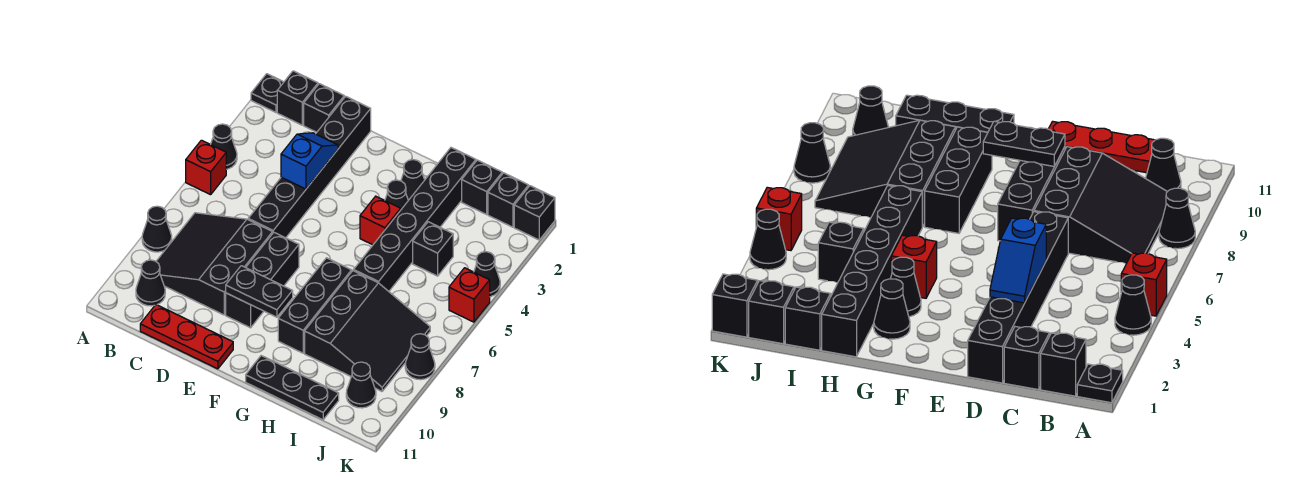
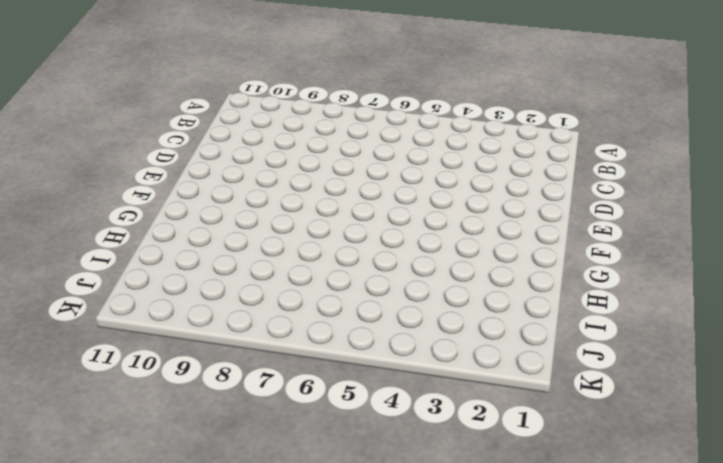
none -> black 1x1 plate [251,74,284,112]
none -> black 1x1 cone [211,124,237,169]
none -> red 1x1 brick [186,140,226,195]

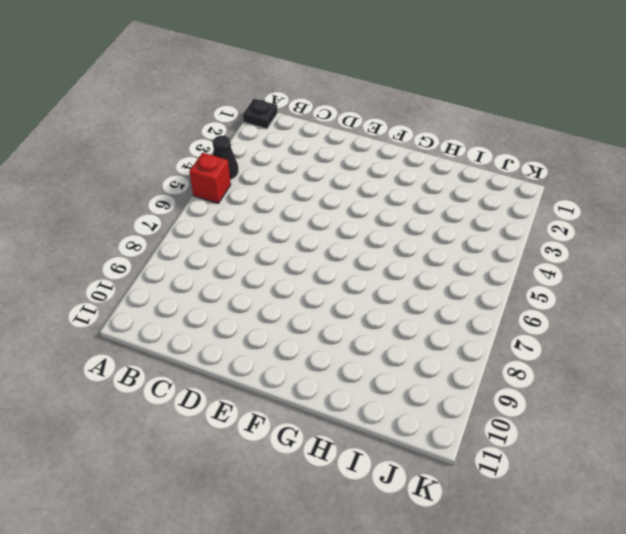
none -> black 1x1 cone [142,206,172,252]
none -> black 1x1 brick [277,71,318,125]
none -> black 3x3 slope [156,213,273,315]

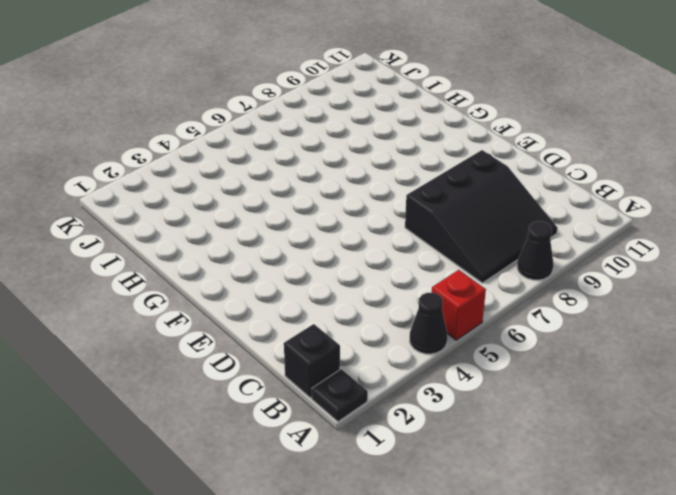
none -> black 1x1 cone [136,260,165,306]
none -> black 1x1 brick [304,84,344,132]
none -> red 1x3 plate [140,305,233,369]

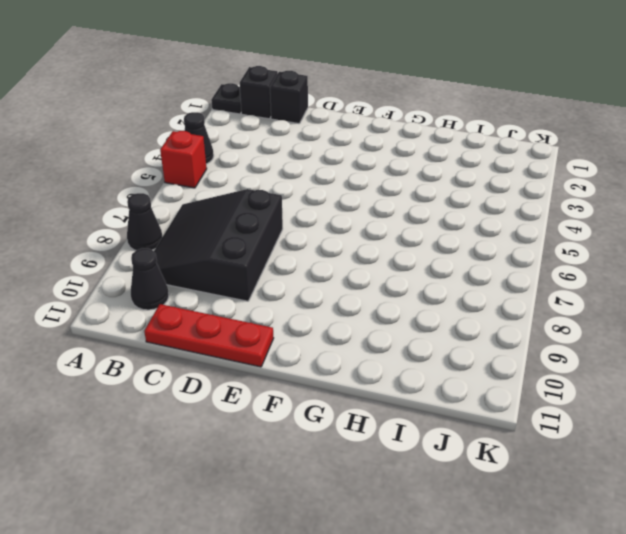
none -> black 1x6 brick [248,96,371,238]
none -> black 1x3 brick [226,233,299,328]
none -> black 1x1 cone [401,160,425,200]

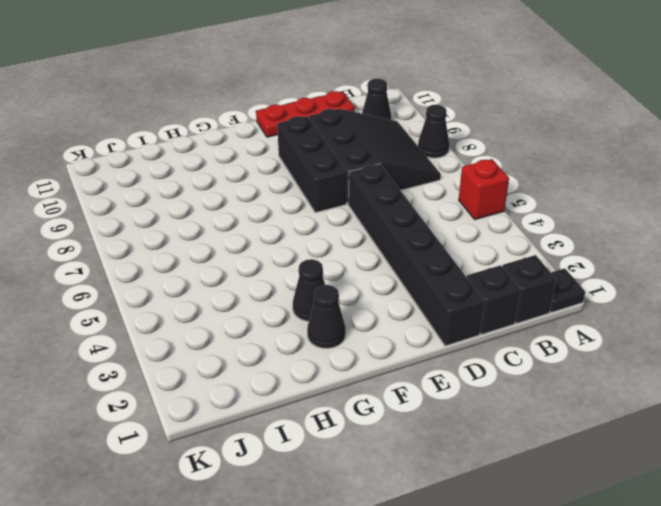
none -> black 1x1 cone [211,124,237,169]
none -> red 1x1 brick [360,196,401,245]
none -> black 1x3 brick [278,258,352,353]

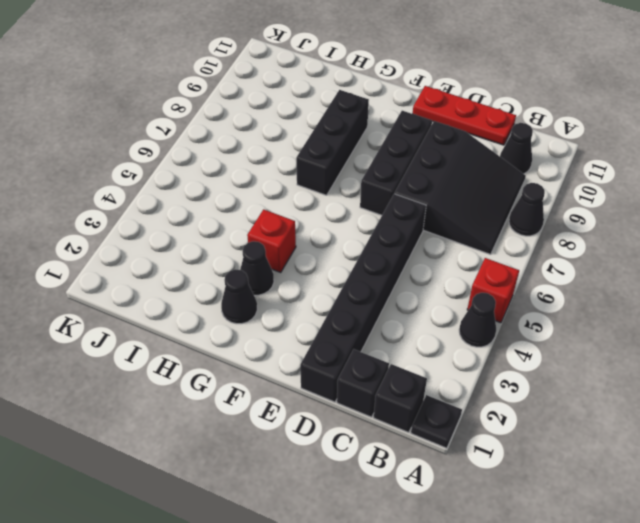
none -> black 1x3 plate [246,356,339,420]
none -> black 1x6 brick [354,148,476,291]
none -> black 3x3 slope [305,271,430,391]

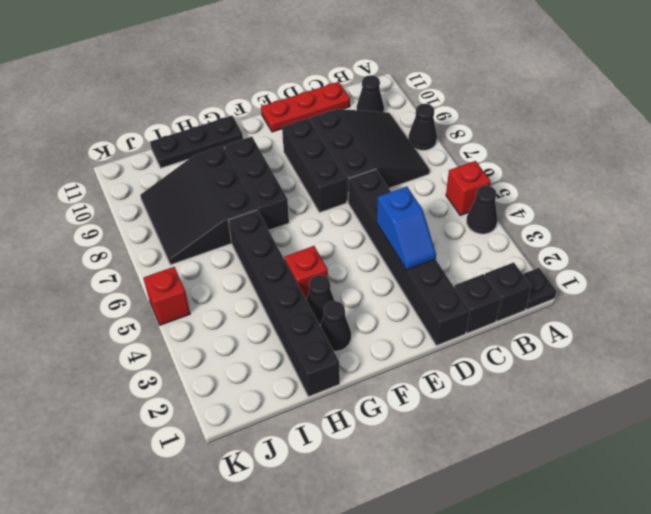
none -> black 1x1 brick [462,160,502,214]
none -> black 1x1 brick [413,222,453,276]
none -> black 1x1 brick [488,173,529,227]

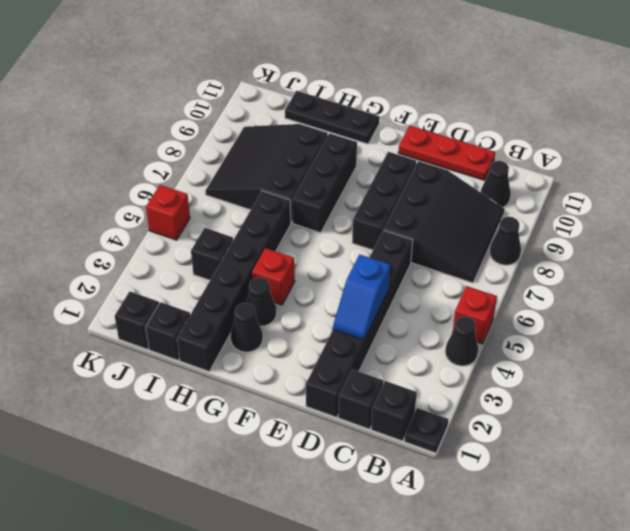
none -> black 1x1 cone [346,362,376,408]
none -> black 1x1 brick [514,186,555,240]
none -> black 1x1 cone [474,252,500,297]

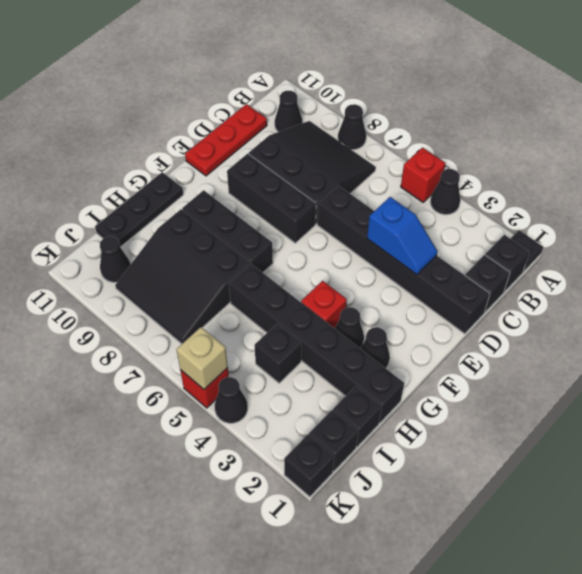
tan 1x1 brick [176,327,228,389] -> none
none -> black 1x1 cone [405,334,435,380]
none -> black 1x2 plate [226,266,293,317]

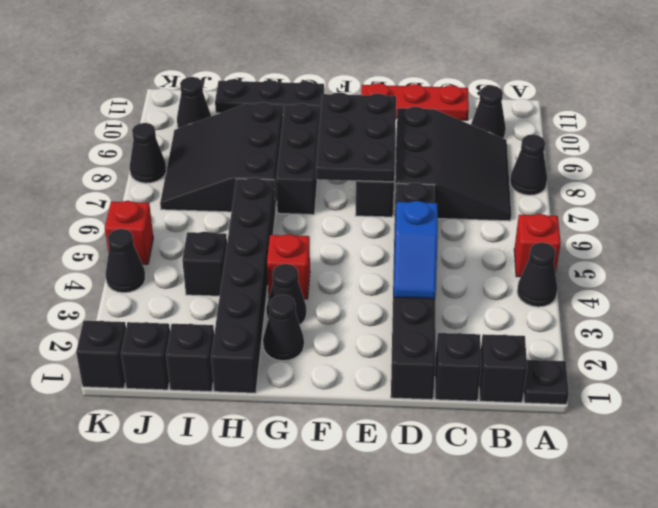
black 2x3 plate [316,92,396,182] -> black 1x2 plate [226,266,293,317]

